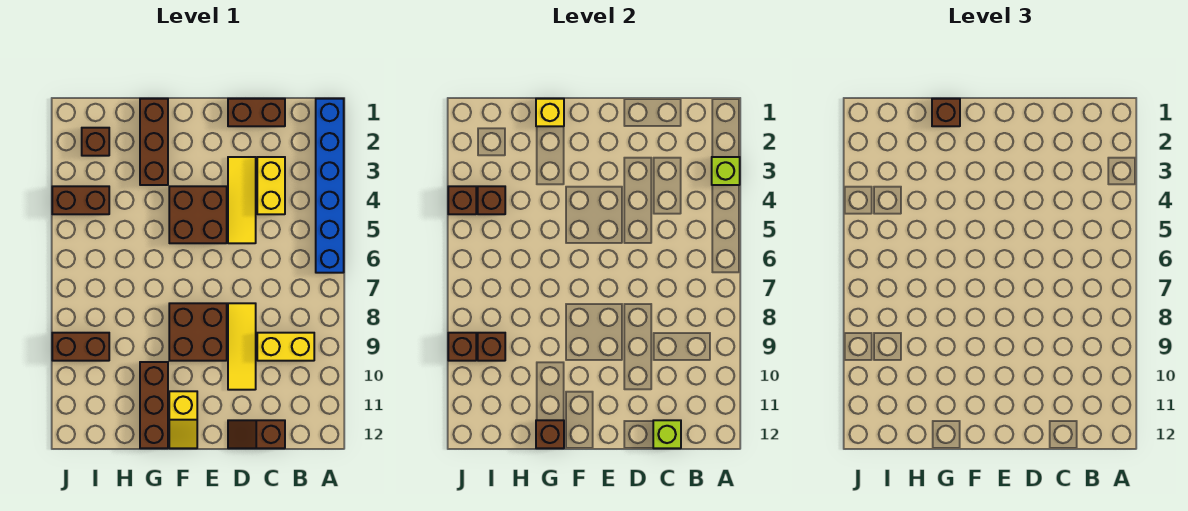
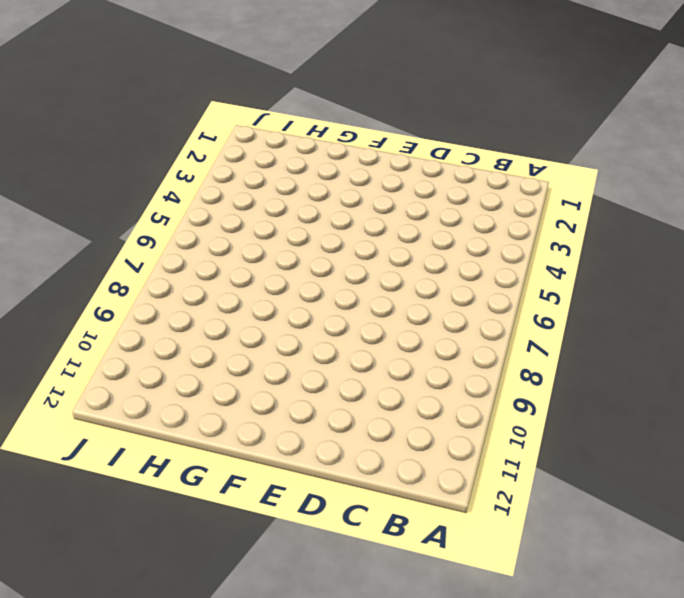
none -> blue 1x6 brick [316,99,344,273]
none -> yellow 1x2 brick [257,333,314,361]
none -> brown 1x2 brick [228,99,285,126]

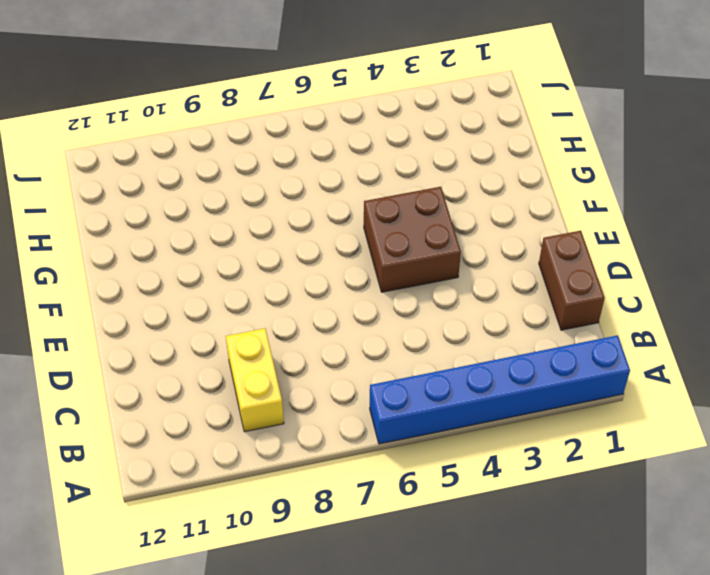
none -> yellow 1x2 brick [257,157,285,214]
none -> brown 1x2 slope [228,420,285,448]
none -> yellow 1x3 tile [228,157,256,243]

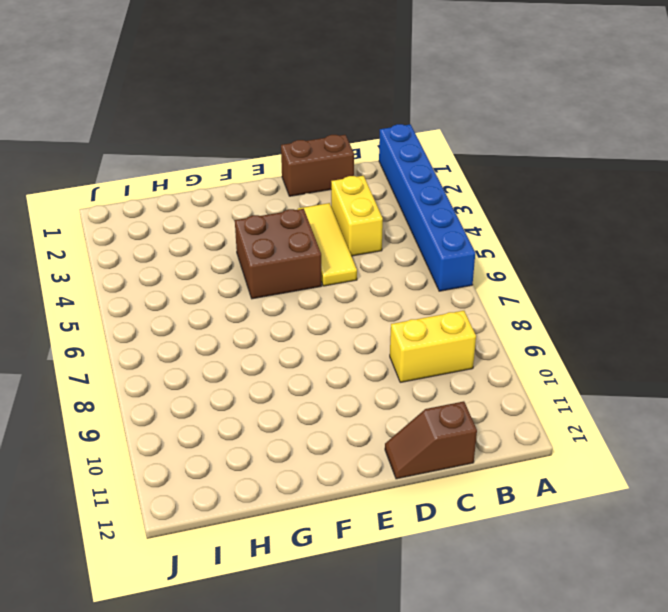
none -> yellow 1x3 tile [228,303,256,390]
none -> brown 2x2 brick [169,303,227,361]
none -> yellow 1x2 slope [169,391,197,448]

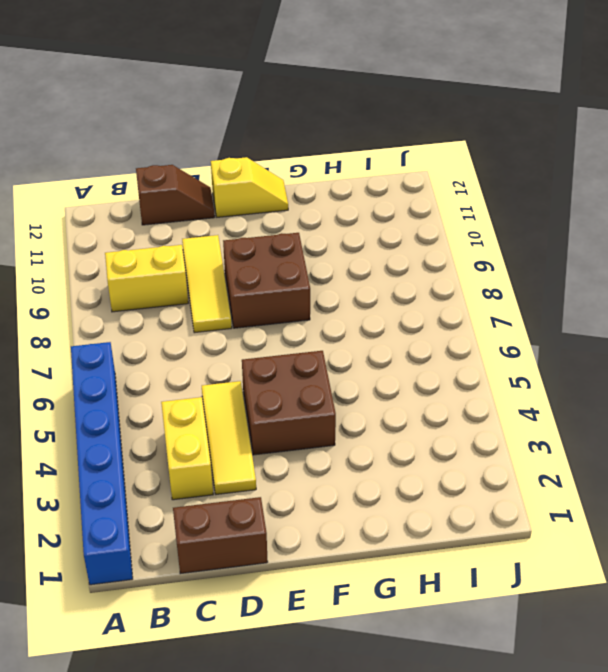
yellow 1x2 slope [211,157,288,217] -> yellow 1x2 slope turned to [169,391,197,448]
none -> brown 1x3 brick [140,99,168,185]
none -> brown 1x3 brick [140,362,168,448]
none -> brown 1x1 brick [82,128,109,156]

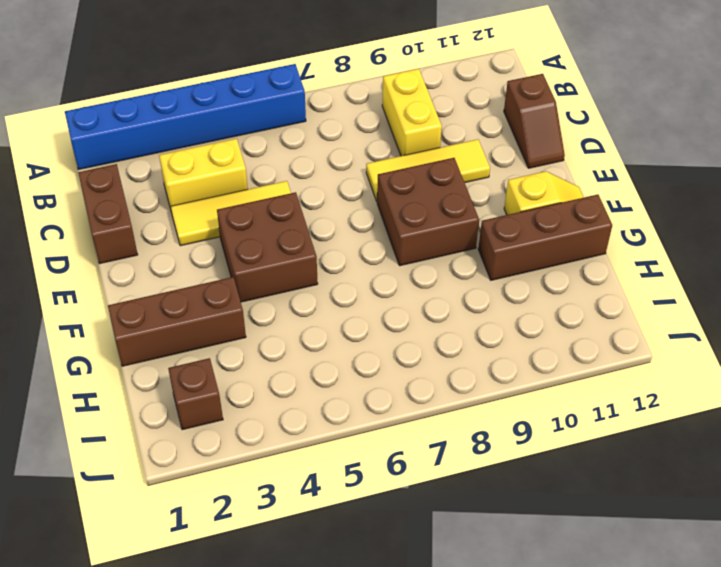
none -> brown 1x2 brick [52,186,109,214]
none -> brown 1x2 brick [52,333,109,361]
none -> lime 1x1 brick [712,157,740,185]

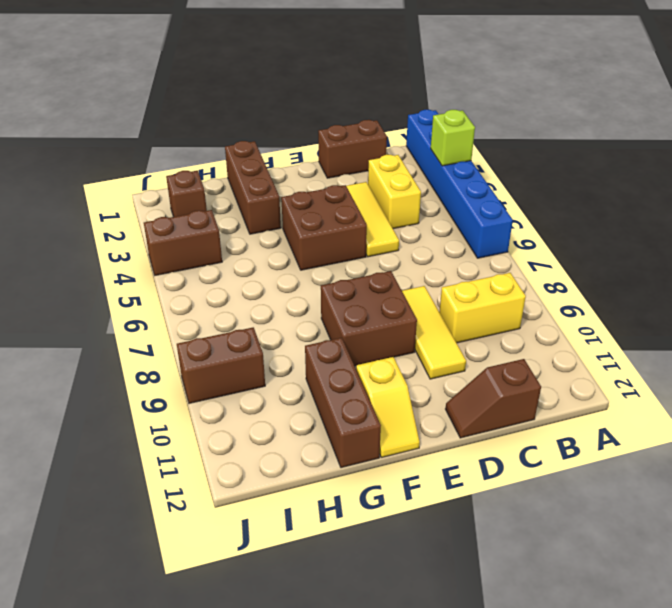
none -> lime 1x1 brick [653,420,681,448]
none -> yellow 1x1 brick [536,99,564,126]
none -> brown 1x1 brick [536,420,564,448]

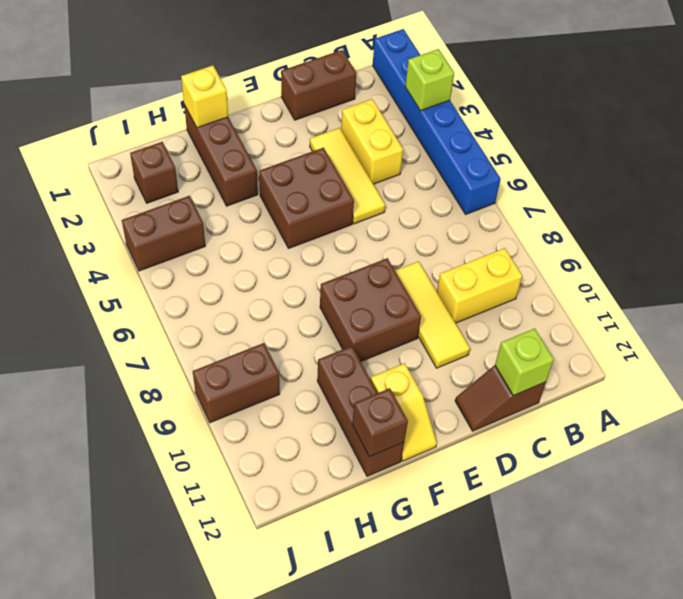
none -> brown 1x1 brick [478,186,505,214]
none -> brown 1x1 brick [478,333,505,361]
none -> brown 1x1 brick [448,186,476,214]

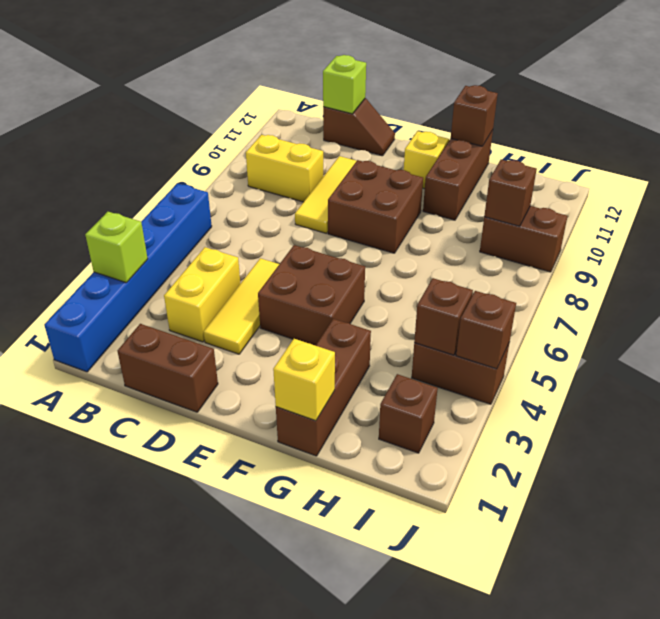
none -> brown 1x1 brick [448,333,476,361]
none -> brown 1x1 brick [932,99,960,126]

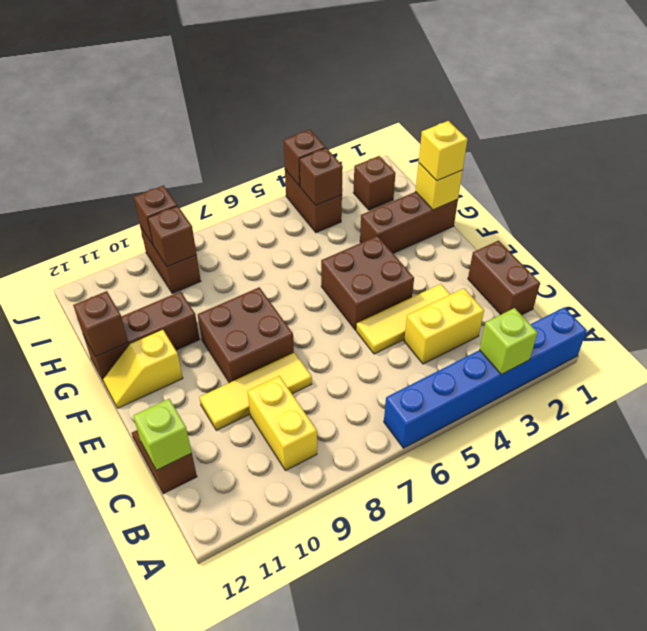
yellow 1x1 brick [419,121,467,181] -> brown 1x1 brick [932,99,960,126]

